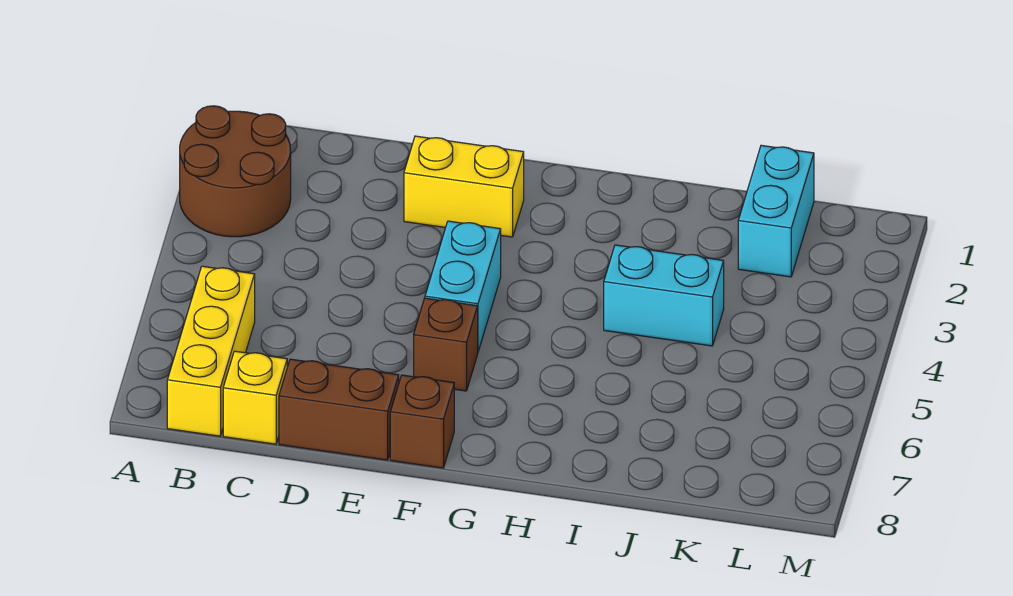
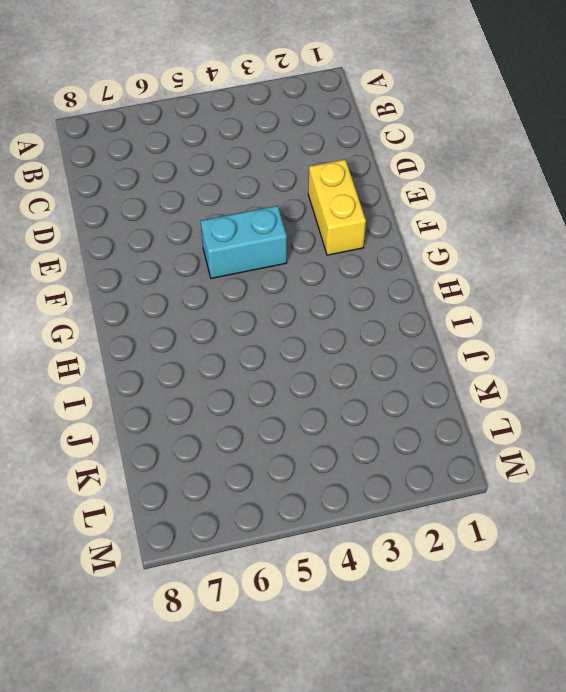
none -> brown 2x2 round brick [180,106,291,237]
none -> yellow 1x3 brick [167,266,255,436]

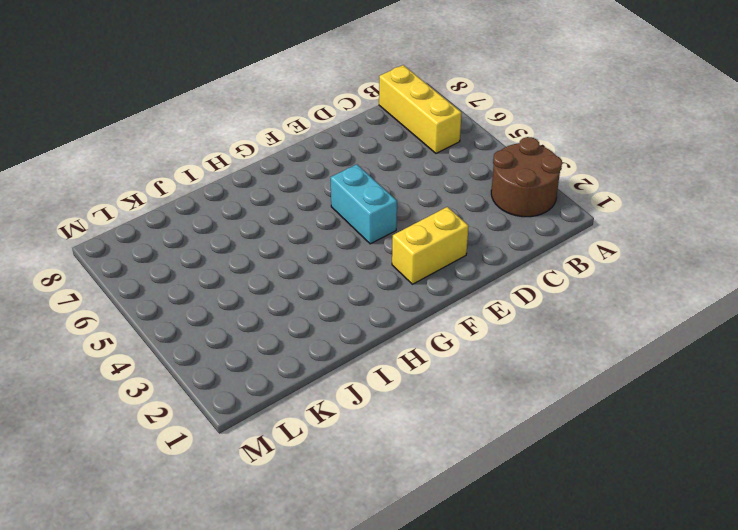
none -> yellow 1x1 brick [223,351,287,444]
none -> brown 1x2 brick [279,359,399,460]

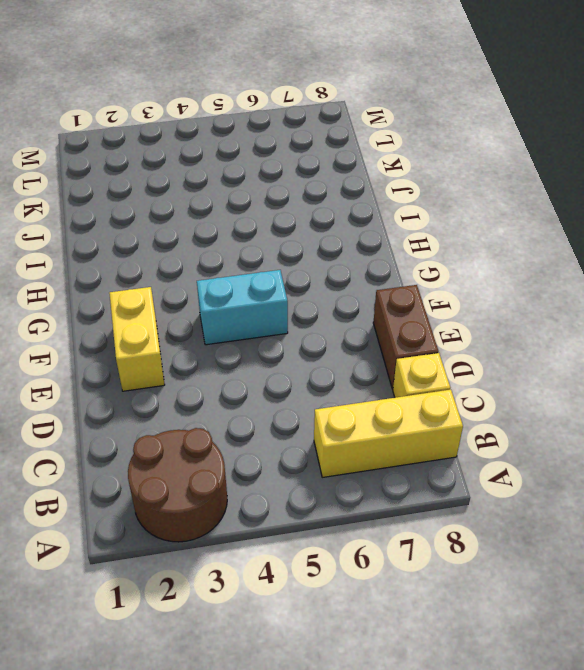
none -> brown 1x1 brick [414,298,478,391]
none -> brown 1x1 brick [390,375,454,468]

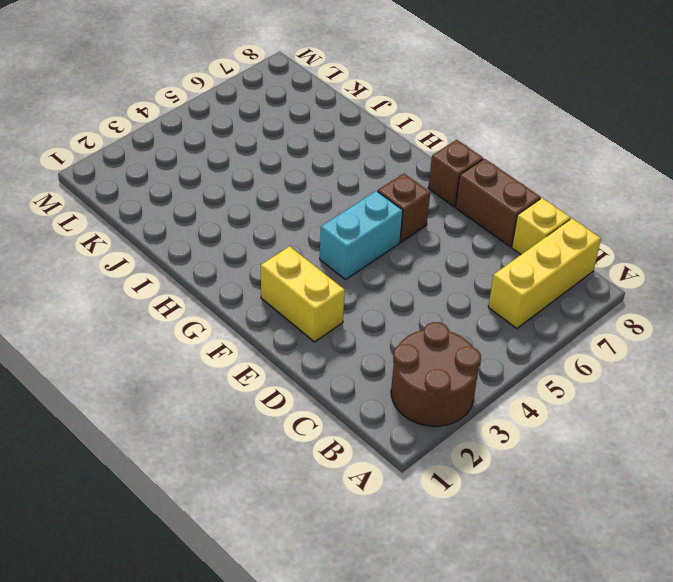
none -> cyan 1x2 brick [604,245,724,346]
none -> cyan 1x2 brick [738,145,814,277]

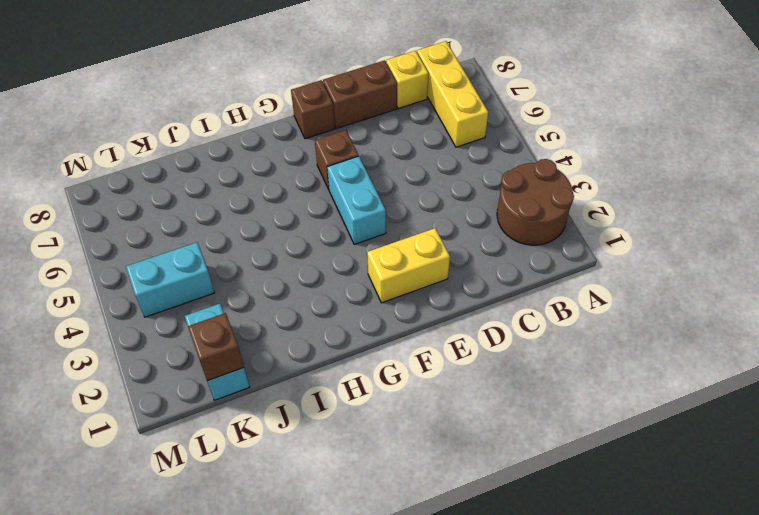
brown 1x1 brick [188,313,244,381] -> none
cyan 1x2 brick [126,242,215,317] -> cyan 1x2 brick moved to [604,245,724,346]

